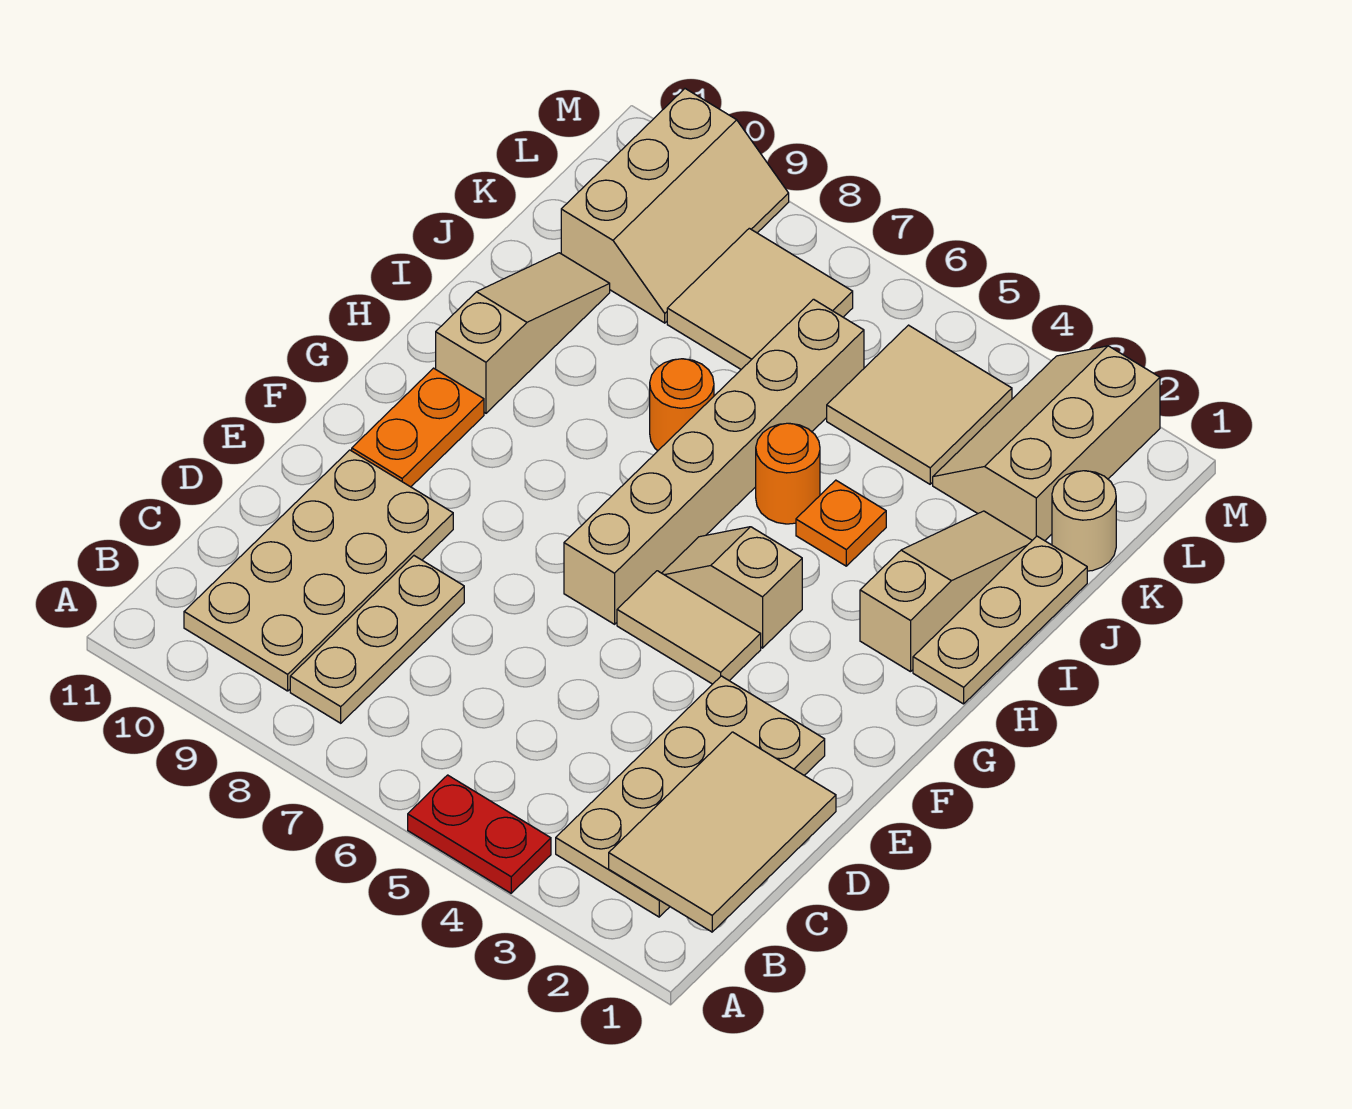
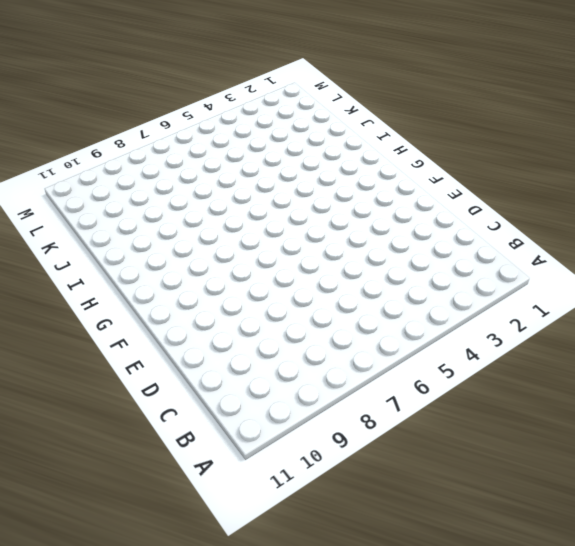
none -> red 1x2 plate [408,775,551,893]
none -> tan 2x4 plate [556,676,825,917]
none -> tan 1x3 plate [290,556,464,723]

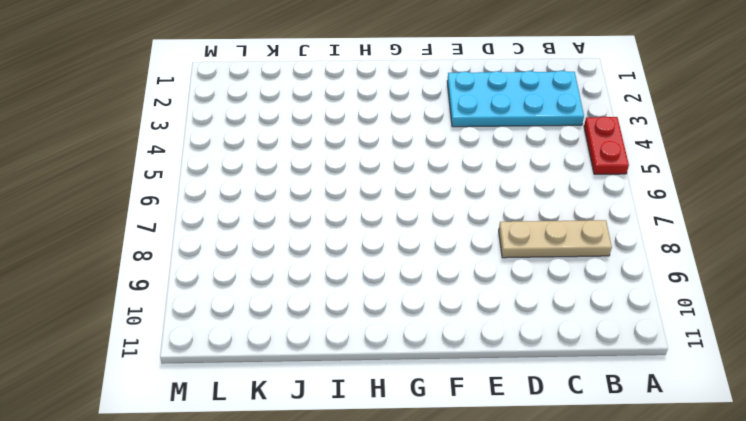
cyan 2x4 plate [447,71,584,127] -> tan 2x4 plate [556,676,825,917]
none -> tan 2x4 plate [184,450,453,691]
none -> tan 1x2 tile [617,571,761,684]
none -> tan 1x6 brick [564,299,864,624]

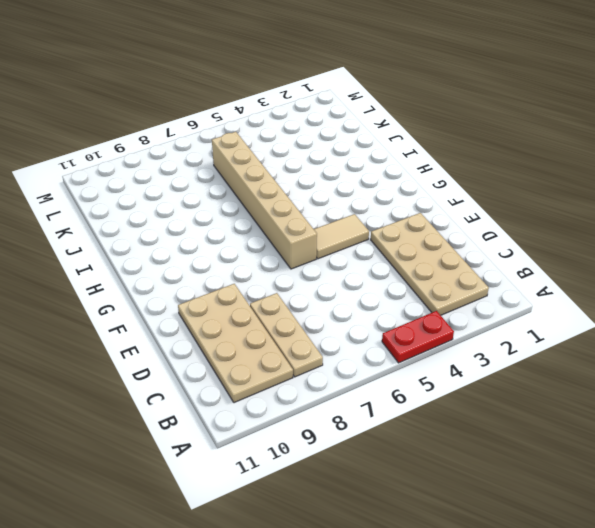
none -> orange 1x2 plate [352,368,484,487]
none -> tan 1x2 slope [662,527,802,648]
none -> tan 1x3 plate [913,536,1087,704]

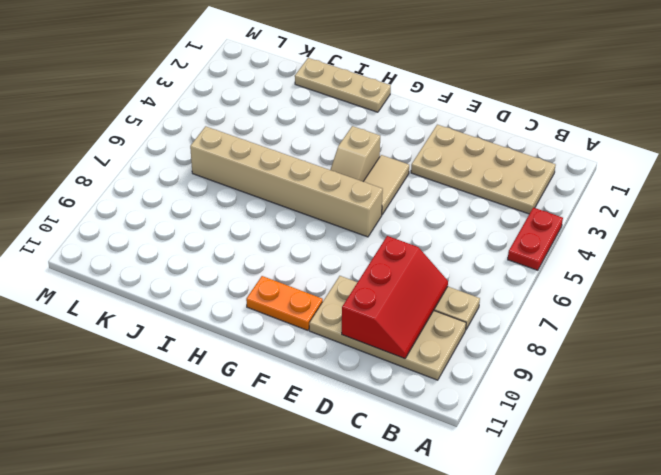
red 2x3 slope [342,236,448,359] -> none
none -> tan 1x3 slope [860,511,1032,672]
none -> tan 1x3 slope [436,253,610,413]
none -> orange 1x1 plate [796,480,886,566]

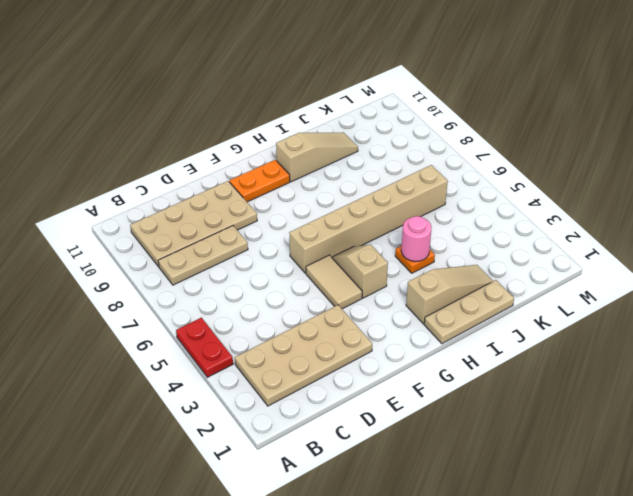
pink 1x1 round brick [401,216,432,262] -> none
none -> orange 1x1 round brick [756,423,820,524]
none -> orange 1x1 round brick [650,359,714,451]
none -> tan 1x1 round brick [1052,471,1116,571]

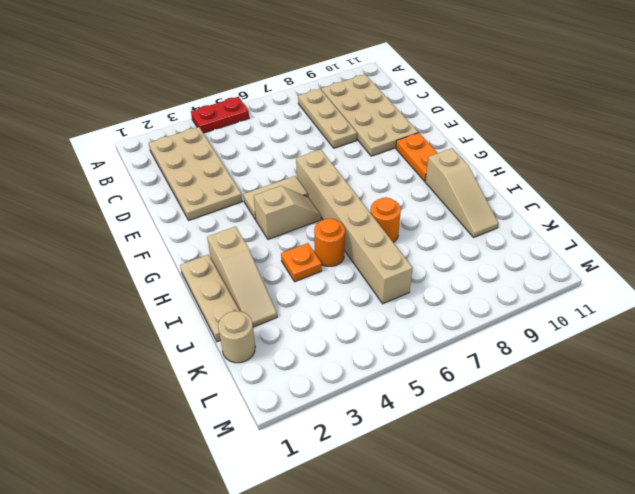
none -> tan 2x3 slope [933,346,1160,541]
none -> tan 2x2 tile [827,325,1012,484]
none -> tan 2x2 tile [667,228,853,369]

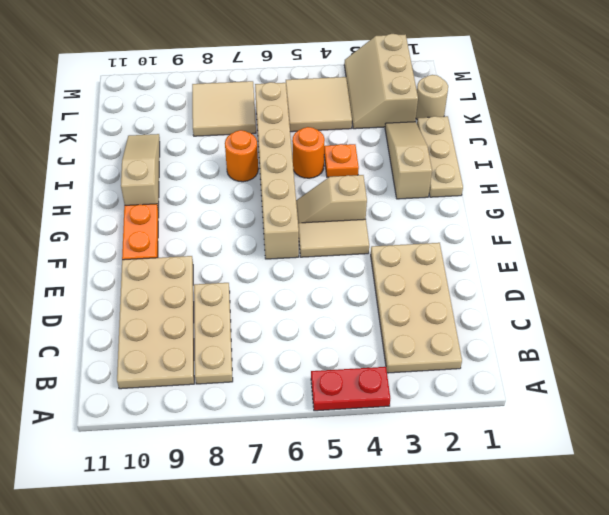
none -> tan 2x3 slope [561,89,789,323]
none -> tan 2x3 tile [609,732,836,932]

